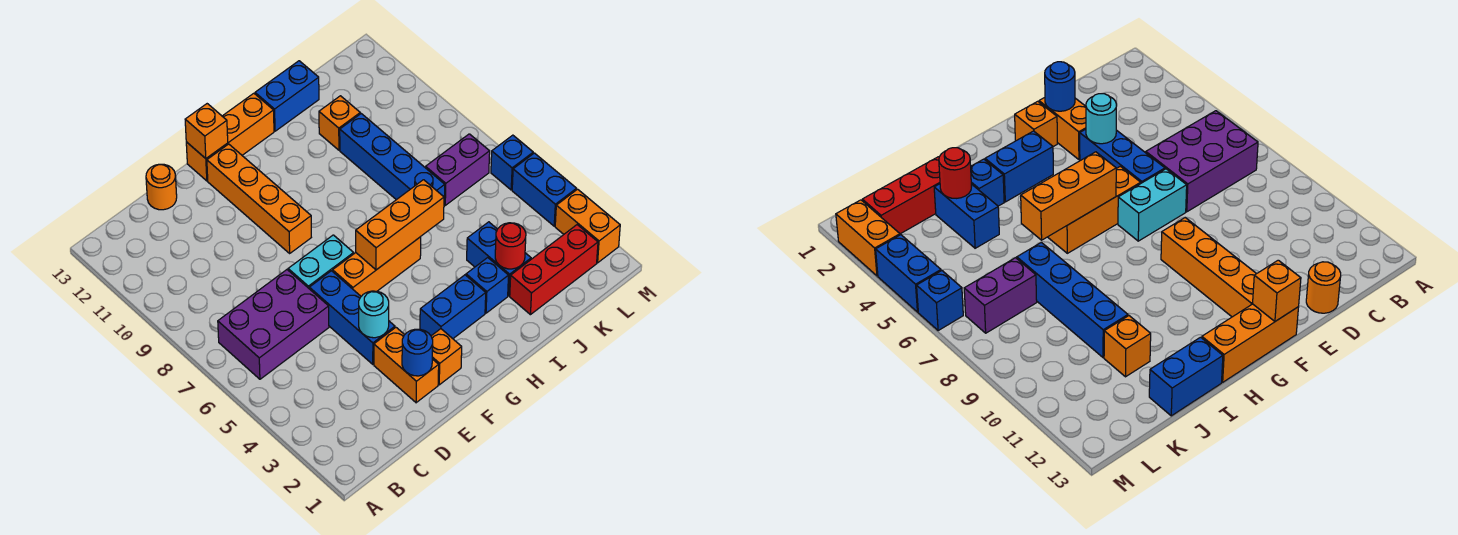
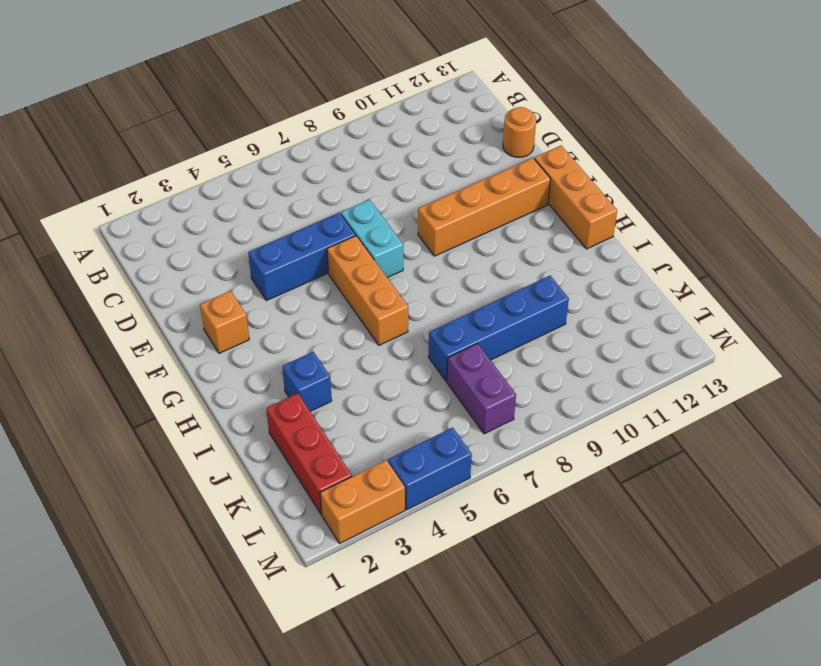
none -> purple 2x3 brick [218,270,329,379]
none -> orange 1x2 brick [374,328,439,403]
none -> blue 1x2 brick [420,275,486,339]

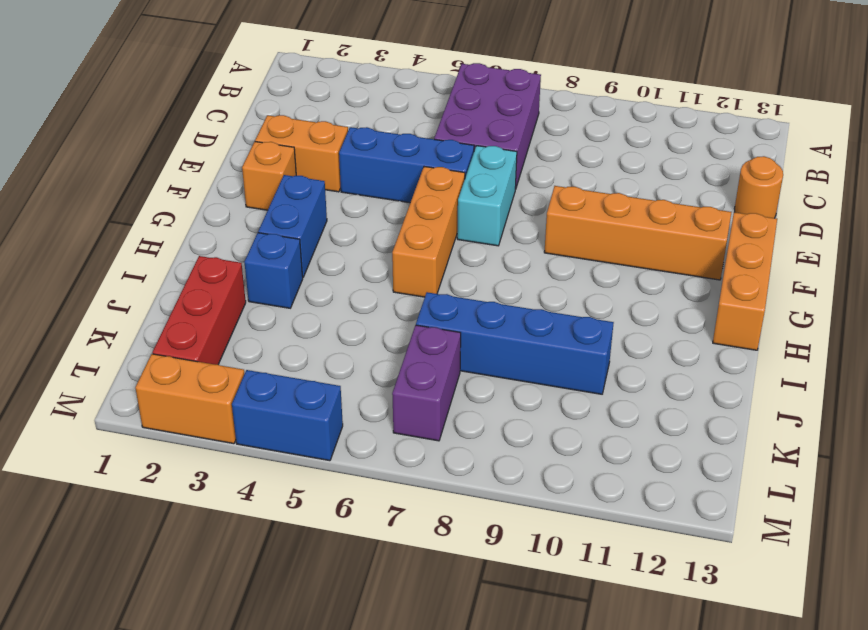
none -> blue 1x2 brick [255,61,319,131]
none -> blue 1x2 brick [467,222,531,296]
none -> orange 1x1 brick [319,96,360,150]

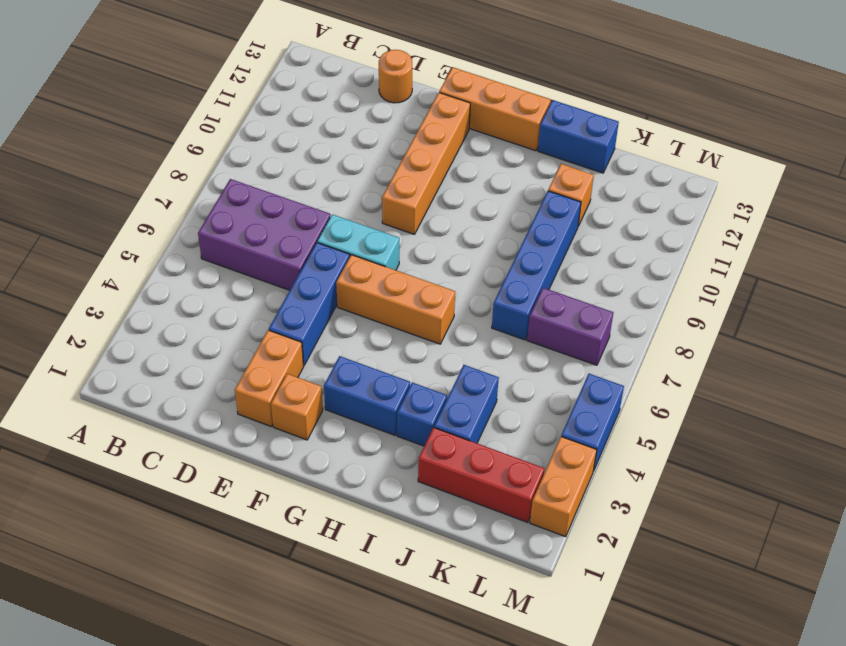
none -> blue 1x1 brick [491,135,533,190]
none -> blue 1x1 round brick [402,329,433,376]
none -> cyan 1x1 round brick [359,291,389,338]

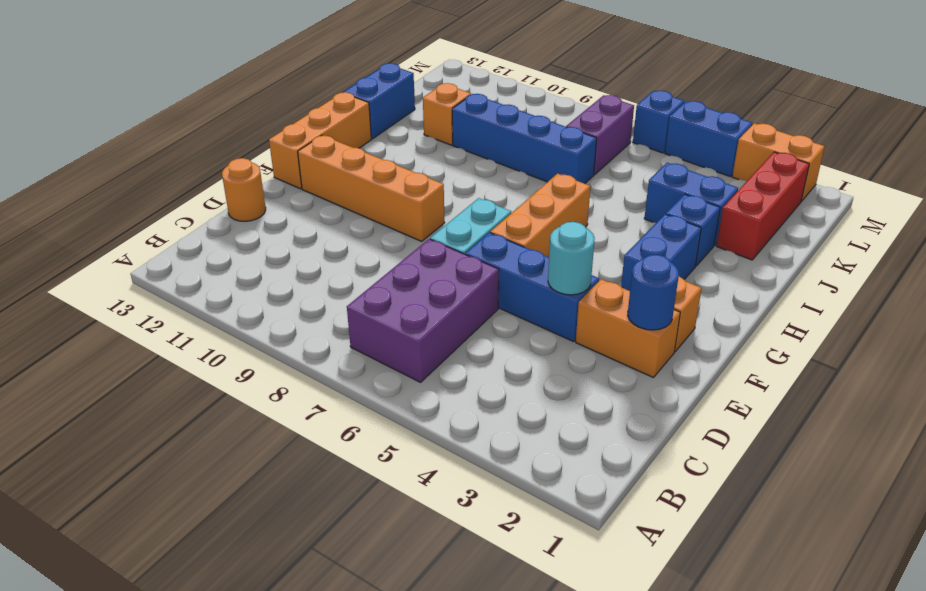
none -> orange 1x1 brick [185,104,228,158]
none -> orange 1x3 brick [356,180,444,270]
none -> red 1x1 round brick [495,223,526,269]

